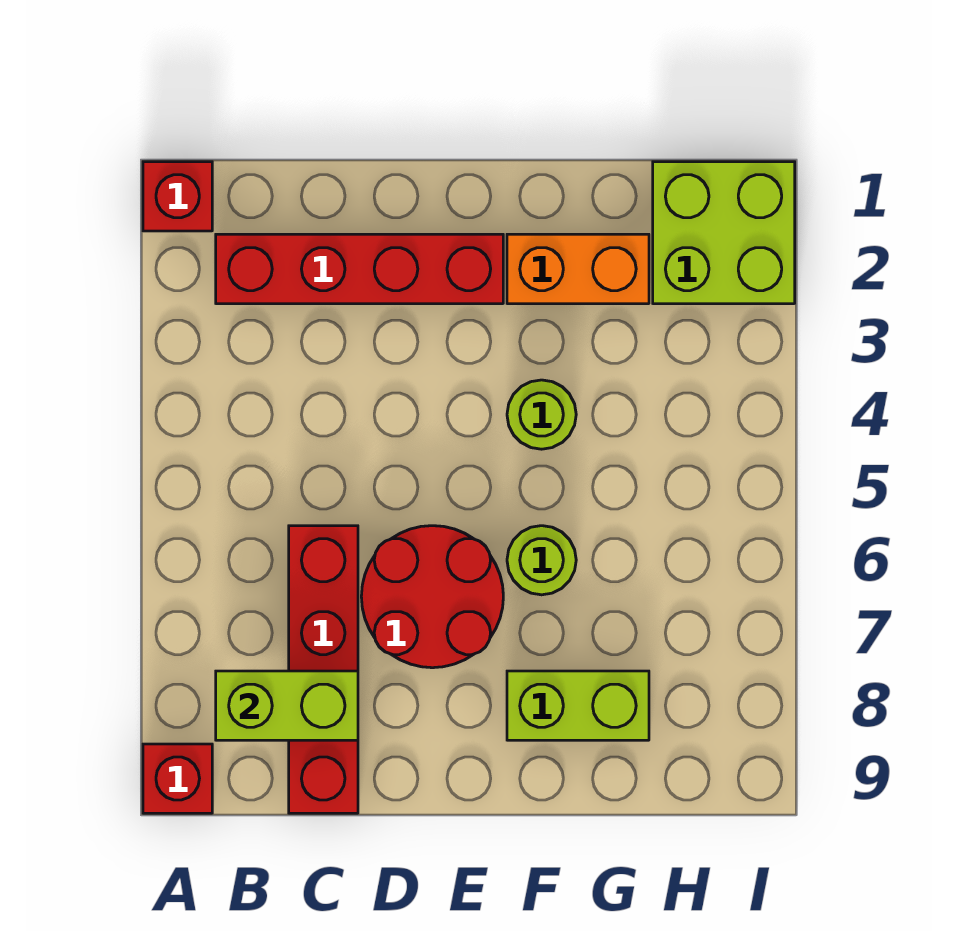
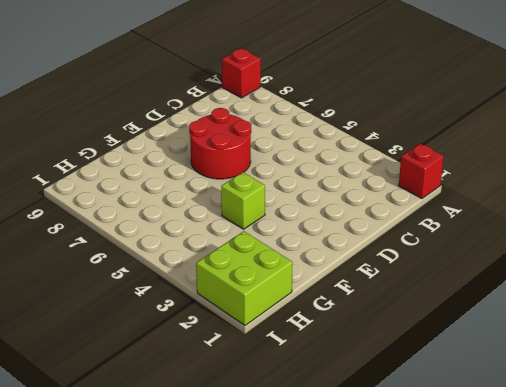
lime 1x1 brick [221,172,265,229] -> lime 1x1 round brick [507,380,576,449]
none -> red 1x4 brick [216,234,503,304]
none -> red 1x4 brick [289,526,358,813]

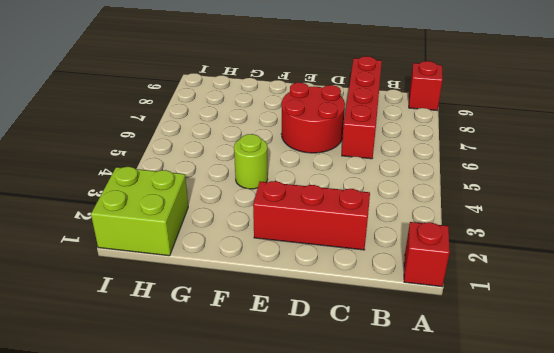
red 1x3 brick [253,181,370,250] -> red 1x4 brick [216,234,503,304]
none -> orange 1x2 brick [507,234,649,304]
none -> lime 1x1 round brick [507,526,576,595]

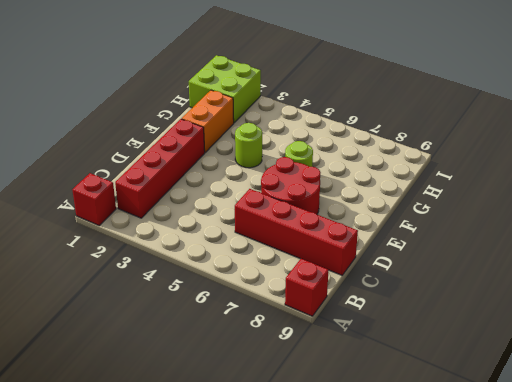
none -> lime 1x2 brick [507,671,649,740]
none -> lime 1x2 brick [216,671,358,740]

